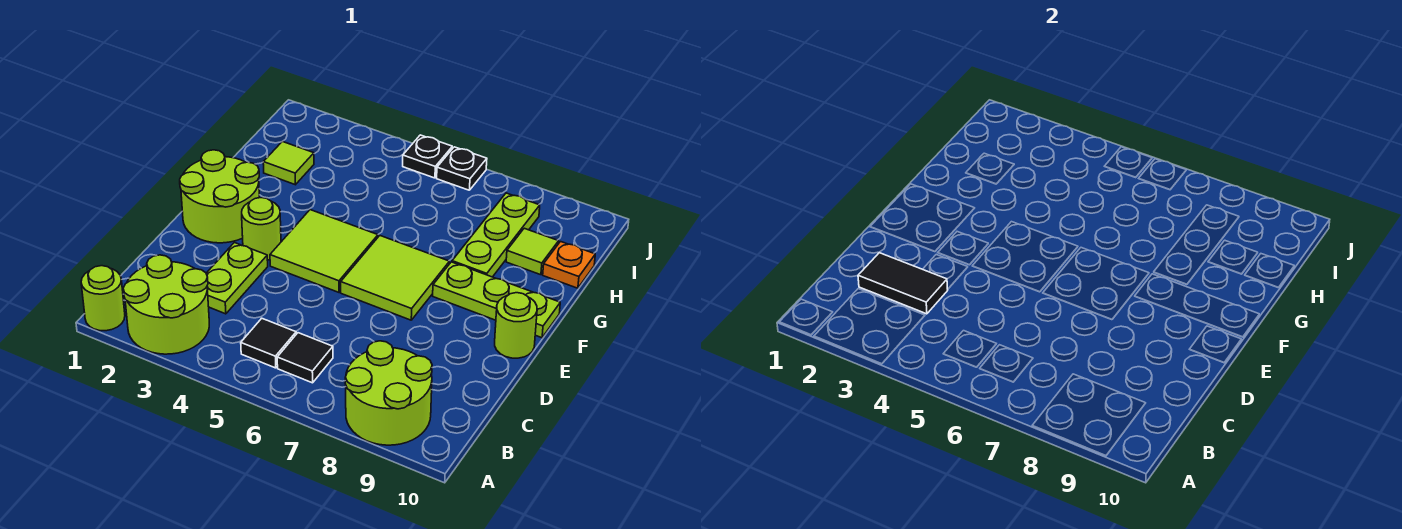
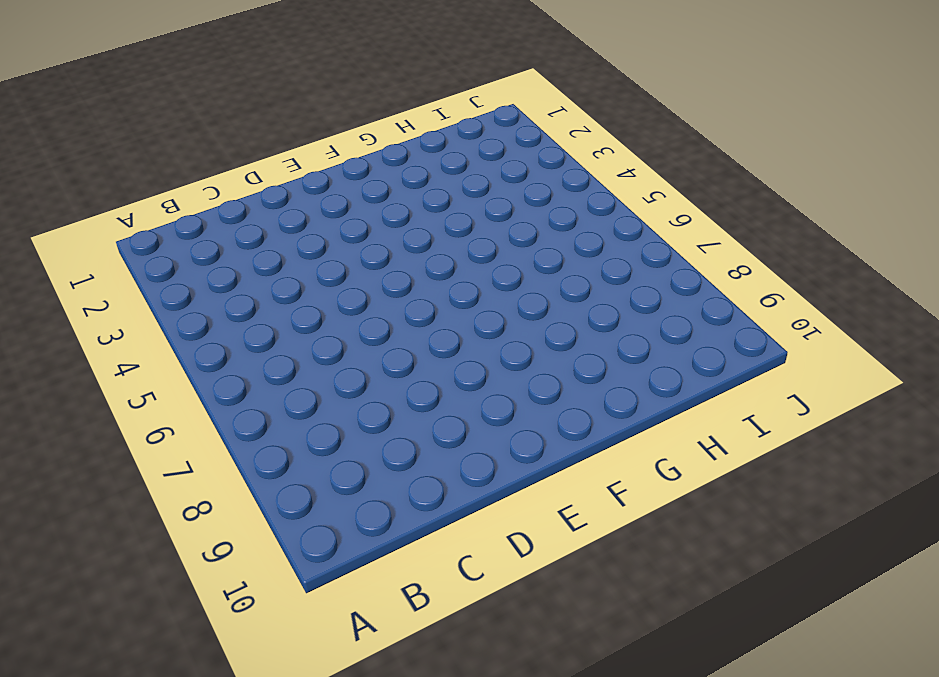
none -> lime 1x1 round brick [81,266,125,331]
none -> lime 2x2 round brick [123,255,209,354]
none -> lime 2x2 round brick [345,341,432,445]

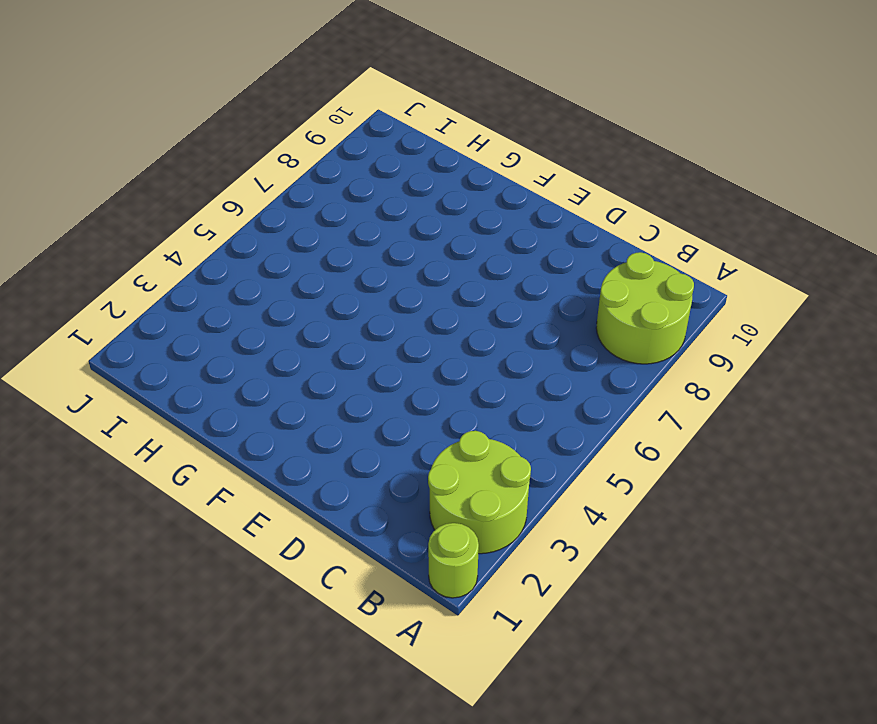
none -> black 1x1 tile [241,318,296,368]
none -> black 1x1 tile [277,333,333,383]
none -> lime 1x2 plate [206,243,268,314]

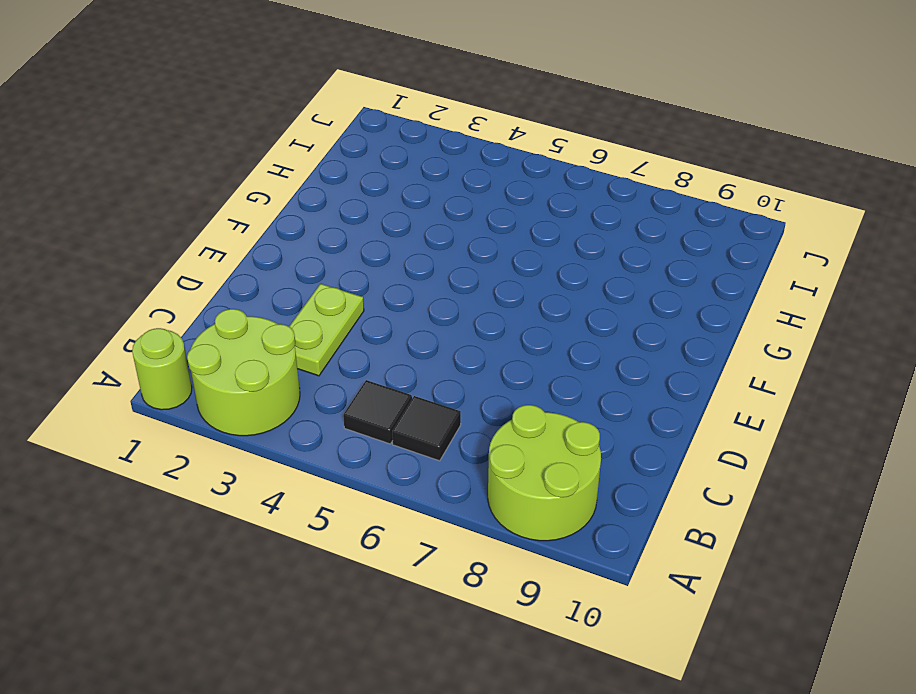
none -> lime 2x2 round brick [180,150,259,243]
none -> lime 1x1 round brick [242,198,281,260]
none -> lime 2x2 tile [270,210,378,292]

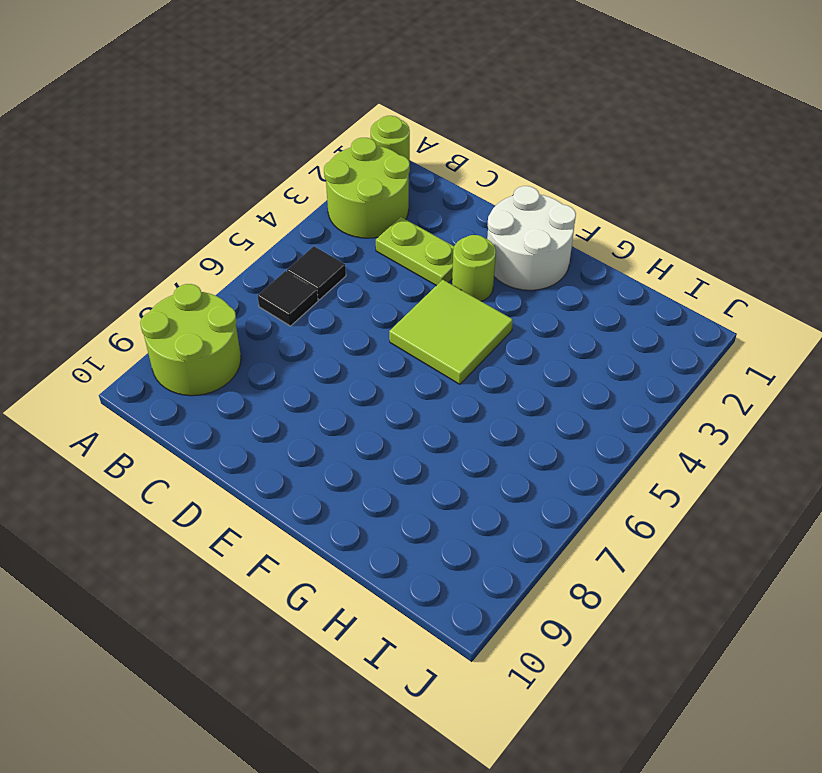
white 2x2 round brick [487,186,576,290] -> lime 2x2 round brick [180,150,259,243]
none -> lime 2x2 tile [341,236,449,320]
none -> lime 1x1 round brick [495,293,537,358]
none -> lime 1x3 plate [433,262,560,338]

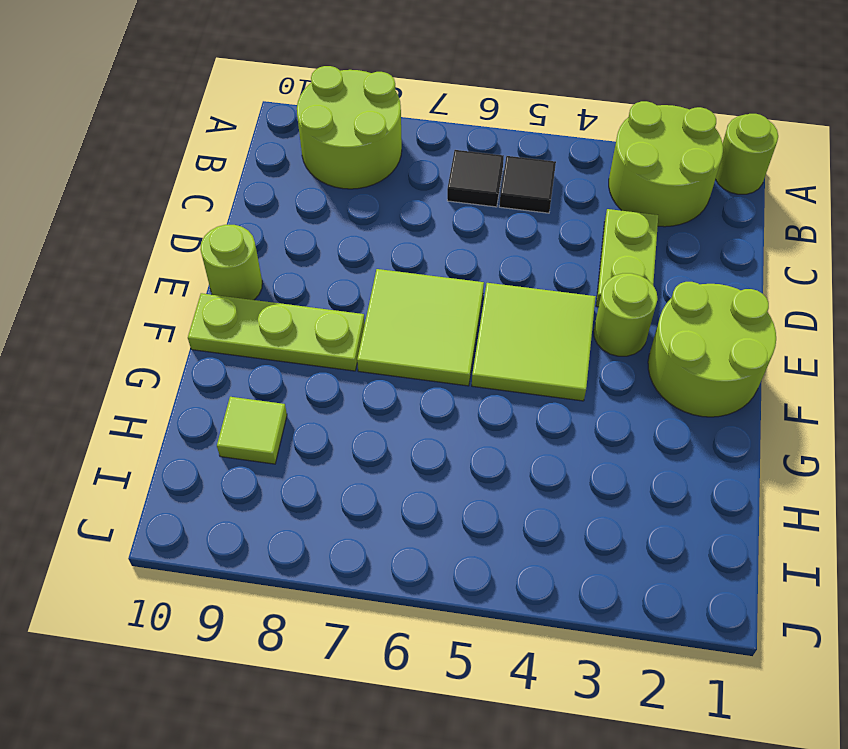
none -> lime 1x3 plate [452,193,540,277]
none -> lime 1x1 tile [263,141,314,185]
none -> orange 1x1 plate [543,242,595,288]

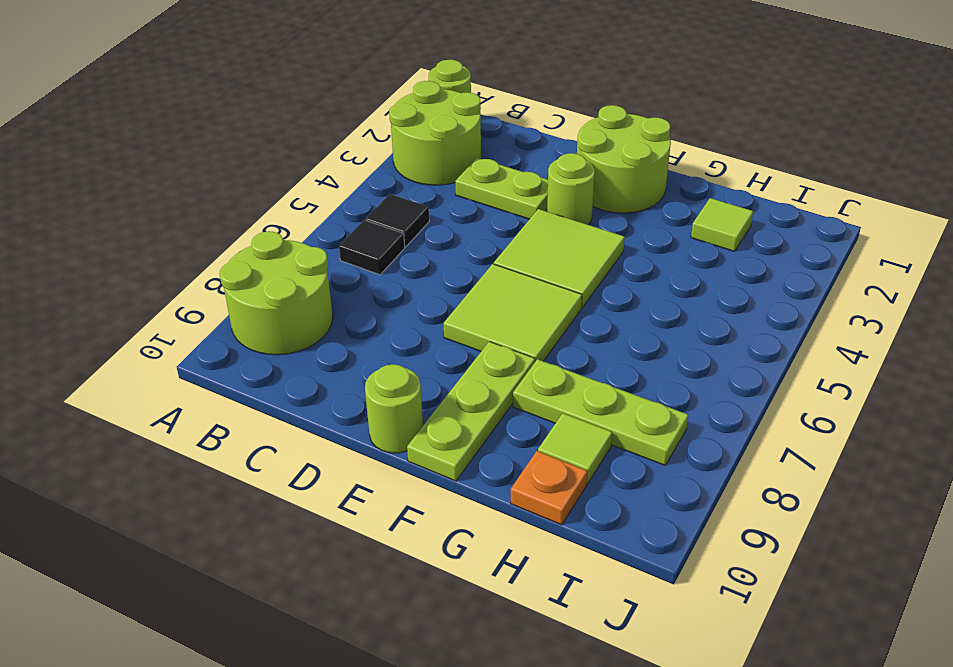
none -> black 1x1 plate [403,135,452,178]
none -> black 1x1 plate [437,147,487,190]
none -> black 1x2 tile [858,253,948,314]

